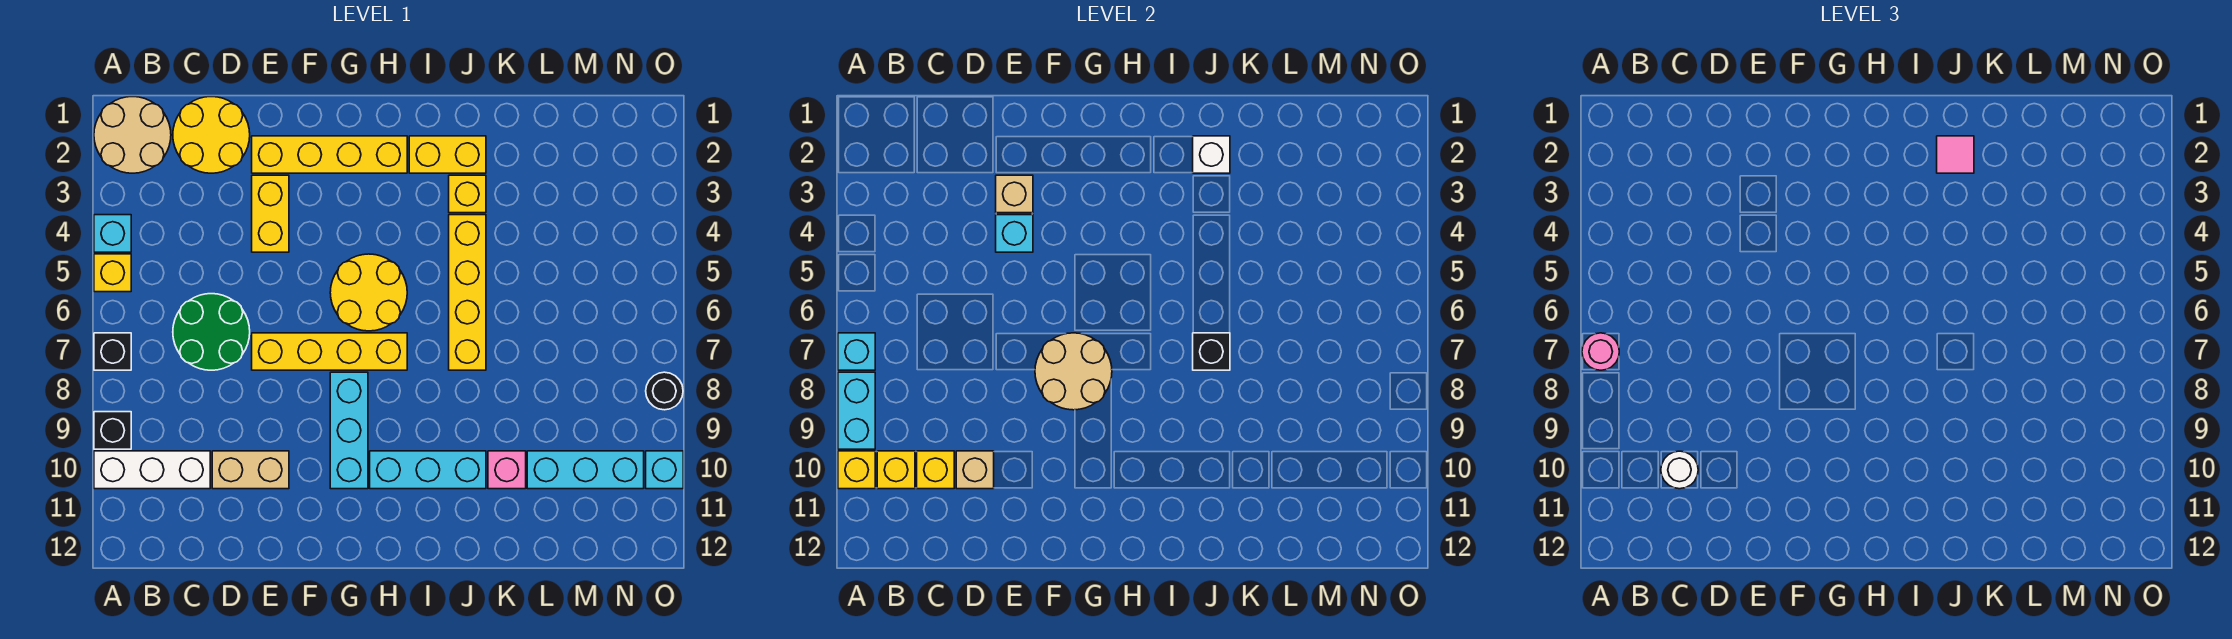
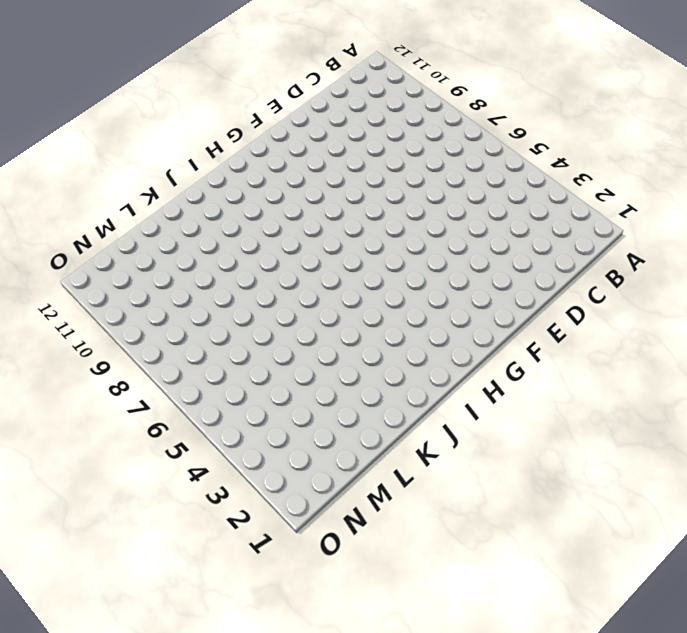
none -> tan 2x2 round brick [94,97,171,173]
none -> cyan 1x1 brick [94,215,131,252]
none -> yellow 1x1 brick [94,254,131,292]
none -> black 1x1 brick [94,333,131,370]

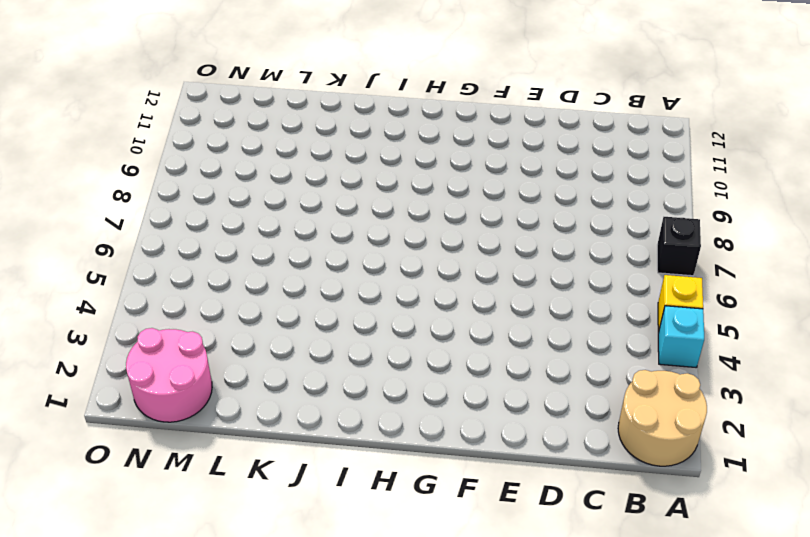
pink 2x2 round brick [126,328,212,422] -> none
none -> black 1x1 brick [94,412,131,449]
none -> white 1x3 brick [94,451,210,489]
none -> yellow 2x2 round brick [173,97,250,173]
none -> green 2x2 round brick [173,294,250,370]

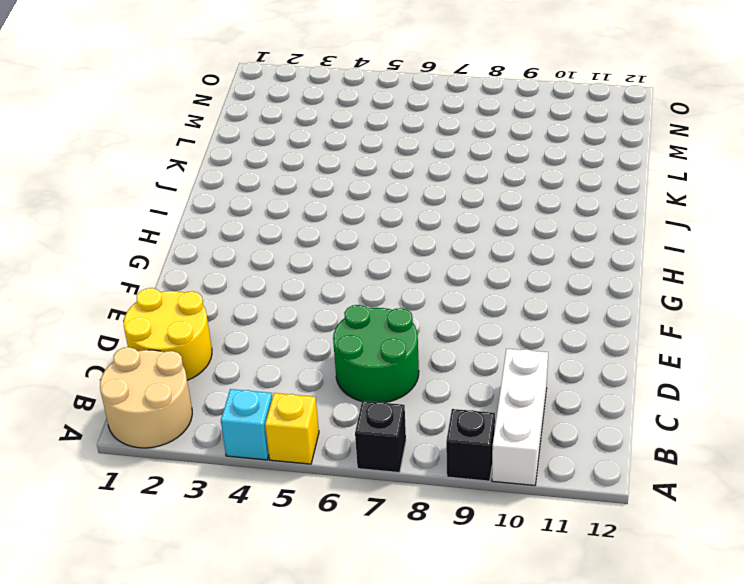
none -> tan 1x2 brick [212,451,289,489]
none -> yellow 1x4 brick [252,136,407,173]
none -> yellow 1x2 brick [252,175,289,252]
none -> yellow 1x4 brick [252,333,407,370]

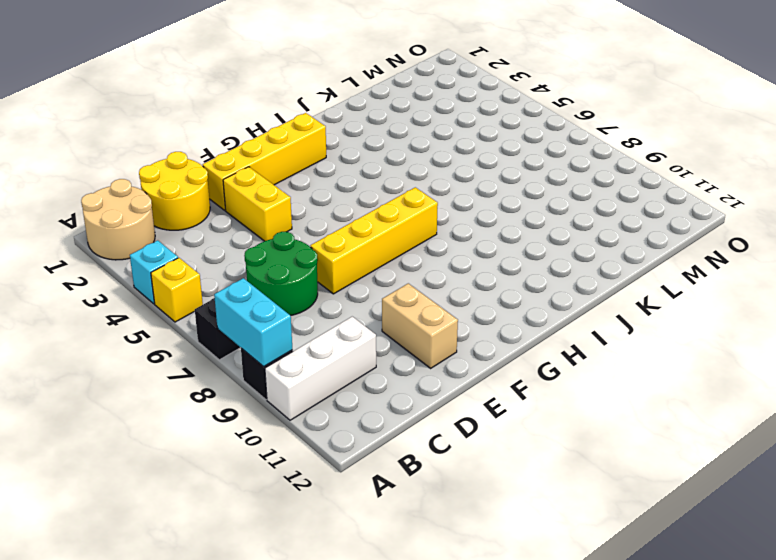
tan 1x2 brick [382,283,458,368] -> tan 1x2 brick turned to [212,451,289,489]
none -> yellow 2x2 round brick [330,254,407,331]
none -> cyan 1x3 brick [330,372,368,489]
none -> cyan 1x3 brick [370,451,486,489]
none -> yellow 1x2 brick [409,136,486,173]

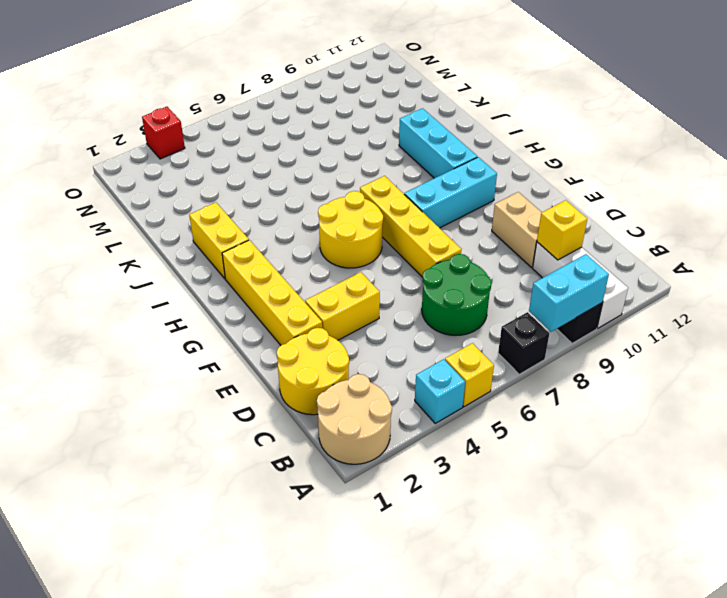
red 1x1 brick [142,107,185,159] -> none
none -> yellow 1x1 brick [449,175,486,213]
none -> yellow 1x4 brick [449,215,486,370]
none -> pink 1x1 brick [488,451,526,489]
none -> cyan 1x3 brick [527,451,644,489]

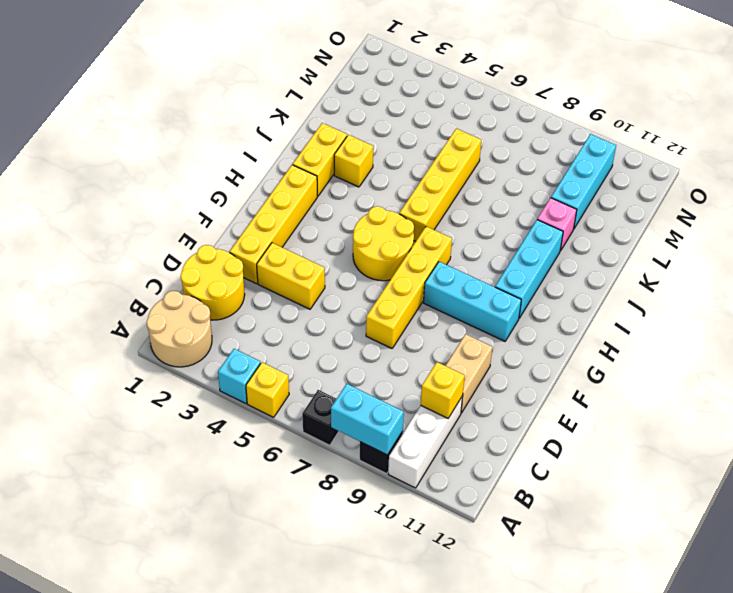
yellow 1x4 brick [399,128,481,241] -> yellow 1x4 brick turned to [449,215,486,370]
none -> green 2x2 round brick [173,294,250,370]
none -> black 1x1 round brick [646,372,683,410]
none -> cyan 1x1 brick [646,451,683,489]
none -> cyan 1x1 brick [838,333,875,370]

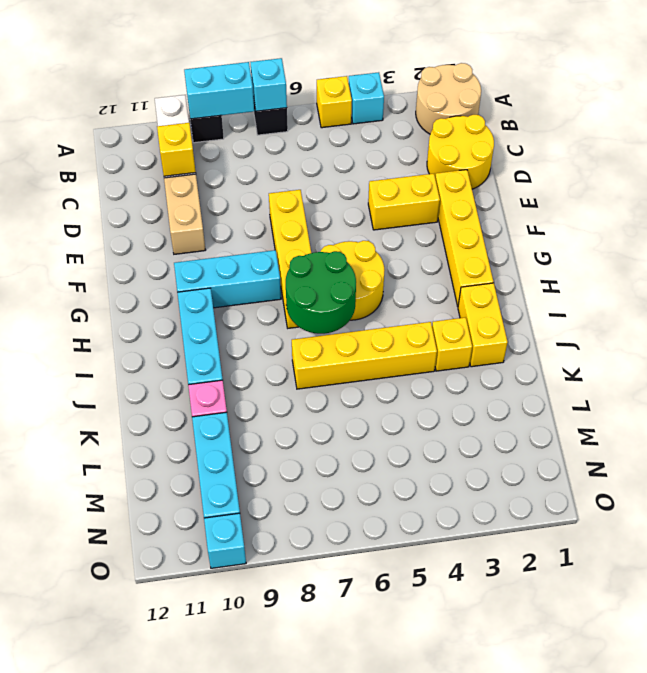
green 2x2 round brick [286,251,356,334] -> green 2x2 round brick moved to [173,294,250,370]
none -> black 1x1 round brick [646,372,683,410]
none -> yellow 1x1 brick [838,451,875,489]
none -> yellow 1x1 brick [877,451,915,489]
none -> tan 1x1 brick [956,451,994,489]

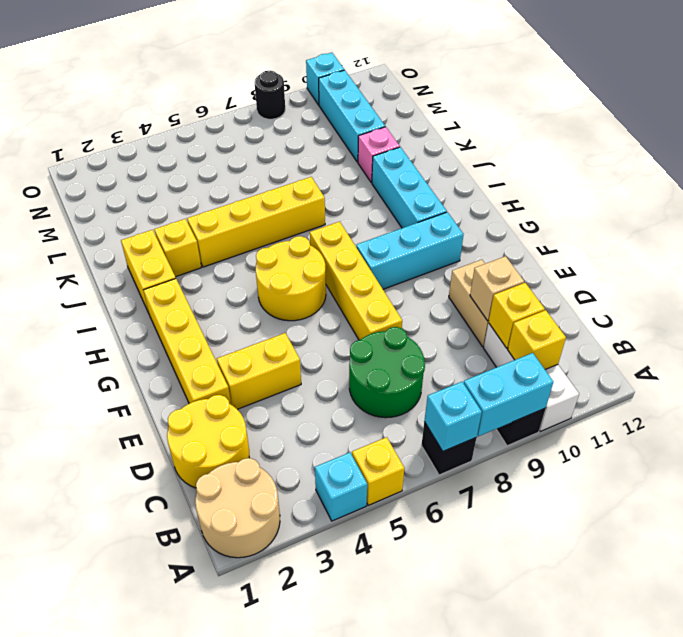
none -> yellow 1x1 brick [838,451,875,489]
none -> tan 1x1 brick [996,175,1033,213]
none -> cyan 1x1 brick [996,215,1033,252]
none -> tan 2x2 round brick [1035,333,1112,410]

